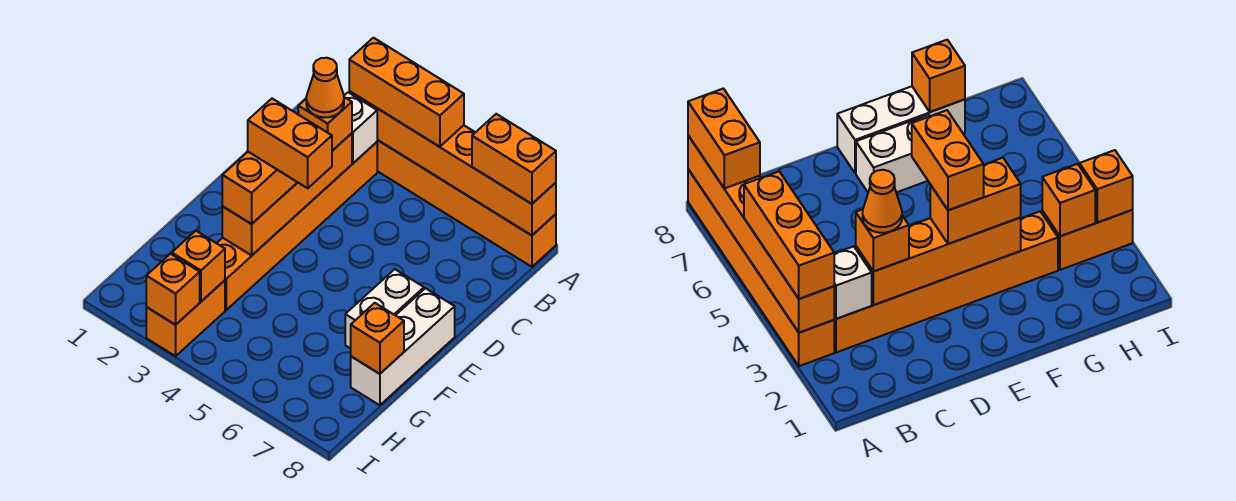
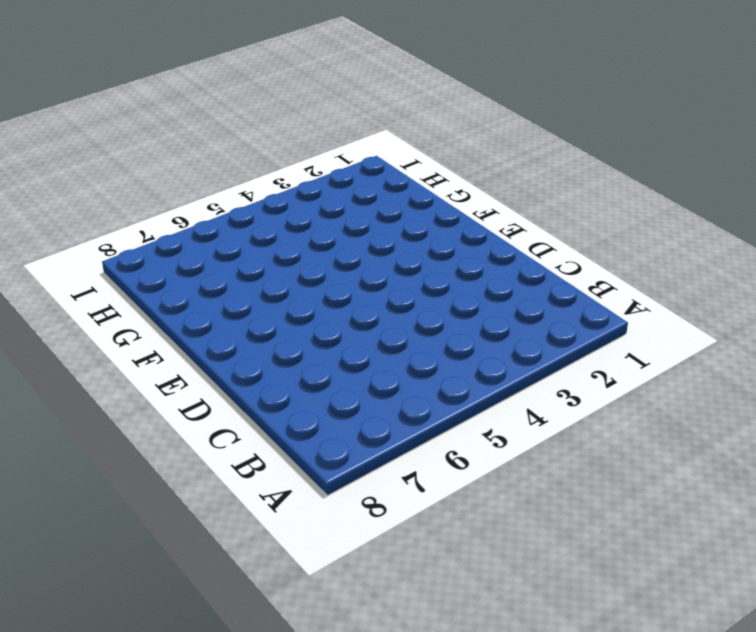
none -> orange 1x6 brick [377,140,556,267]
none -> orange 1x6 brick [217,142,377,310]
none -> white 1x2 brick [345,269,424,349]

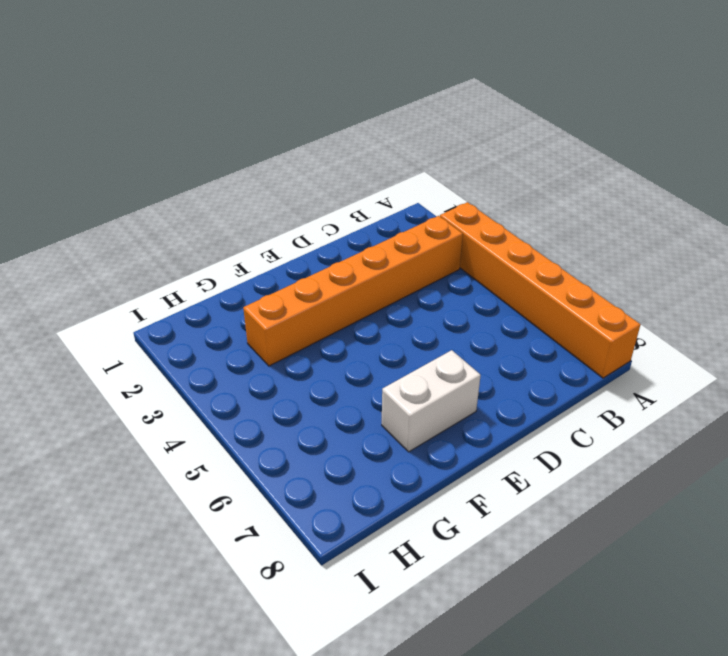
none -> white 1x3 brick [351,288,455,405]
none -> orange 1x2 brick [146,280,225,356]
none -> orange 1x6 brick [349,91,556,235]

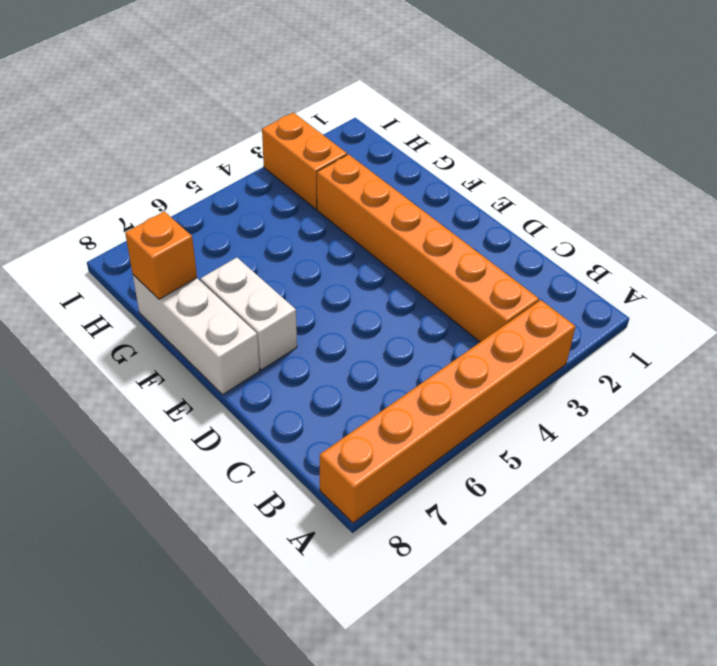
none -> orange 1x6 brick [349,91,556,235]
none -> white 1x1 brick [344,92,377,163]
none -> orange 1x4 brick [222,133,352,255]

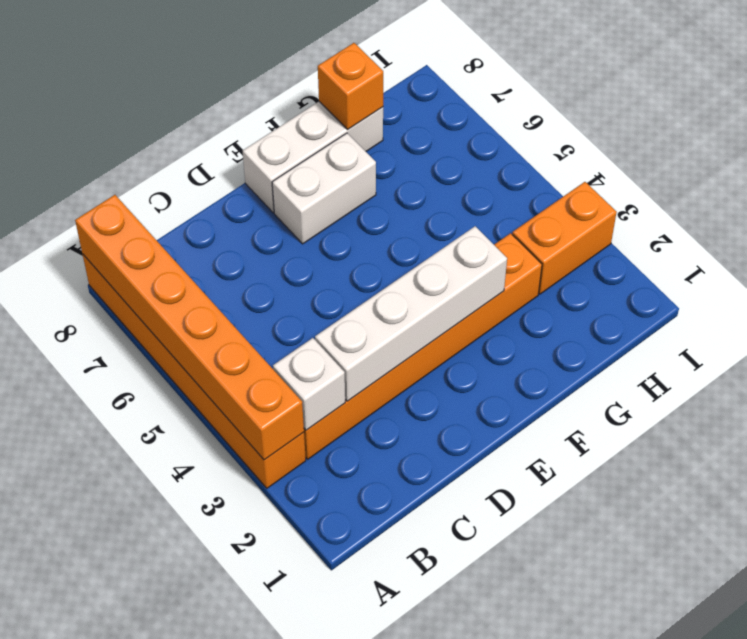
white 1x4 brick [315,226,507,401] -> orange 1x4 brick [222,133,352,255]
none -> orange 1x1 brick [172,231,225,302]
none -> orange 1x1 brick [146,254,200,325]
none -> orange 1x3 brick [349,38,464,147]

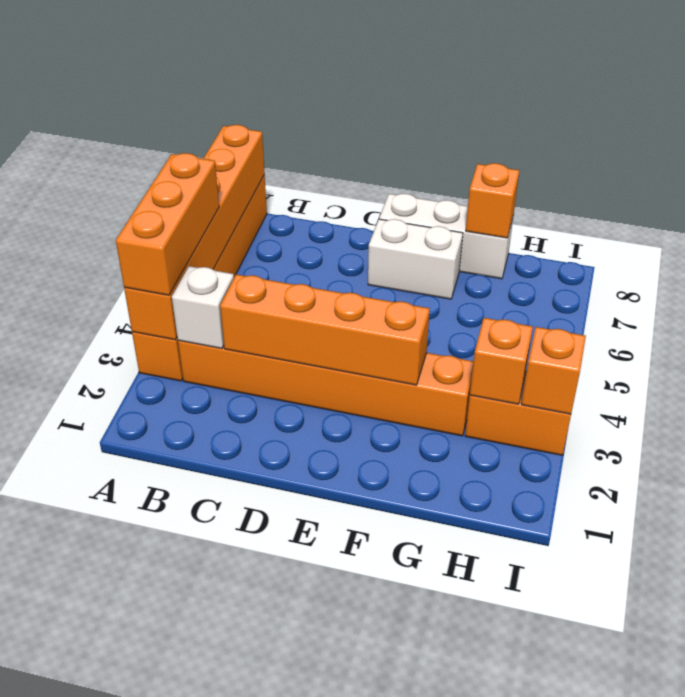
none -> orange 1x2 brick [472,114,556,204]
none -> orange 1x1 brick [298,97,352,151]
none -> orange 1x2 brick [222,152,297,224]

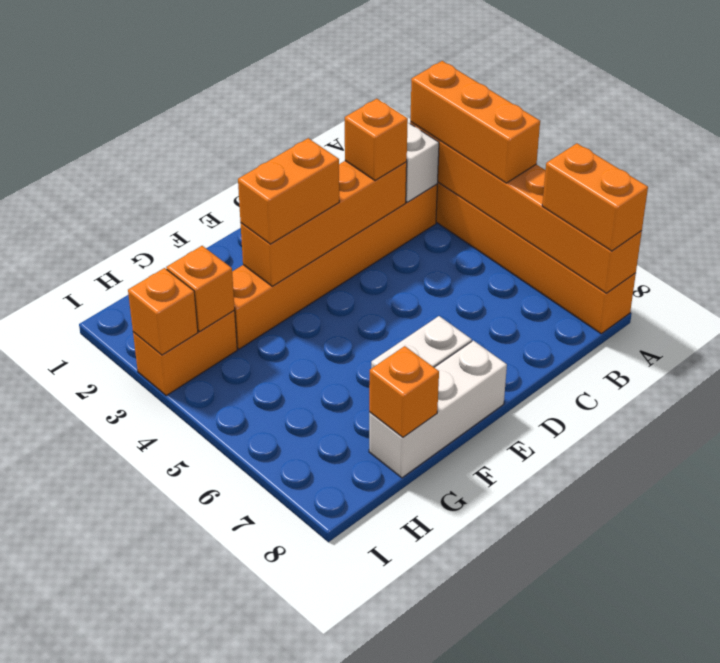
none -> orange 1x1 cone [306,58,344,118]
none -> orange 1x2 brick [248,99,332,188]

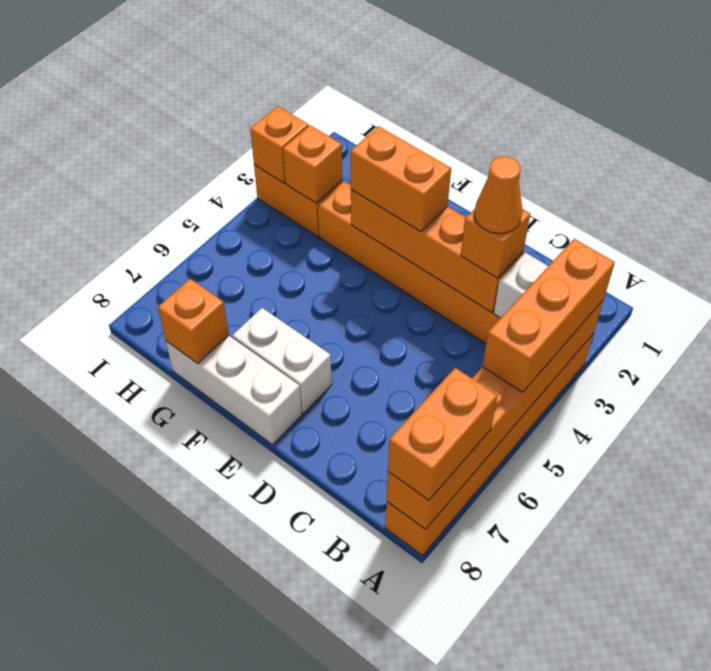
none -> orange 1x2 brick [248,99,332,188]

